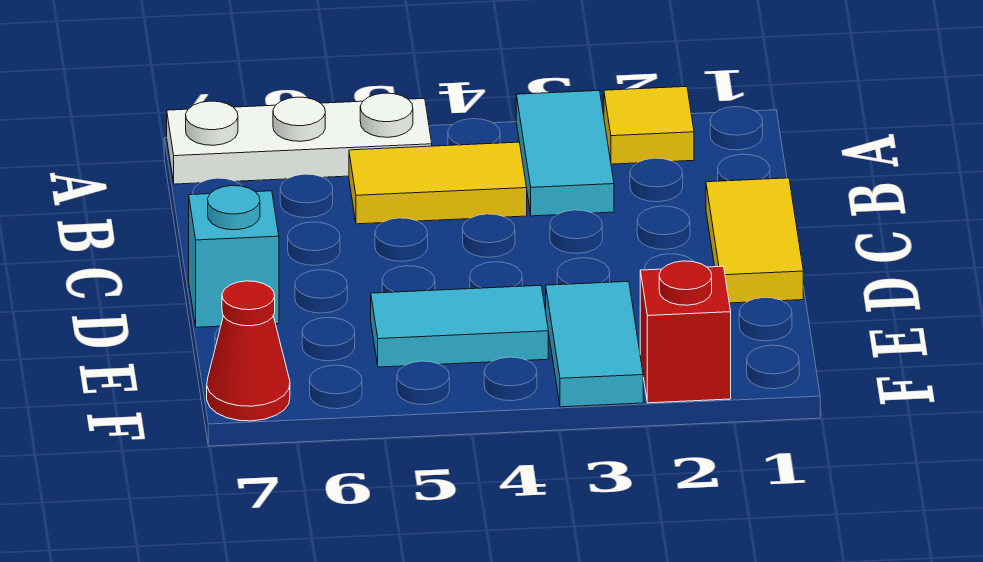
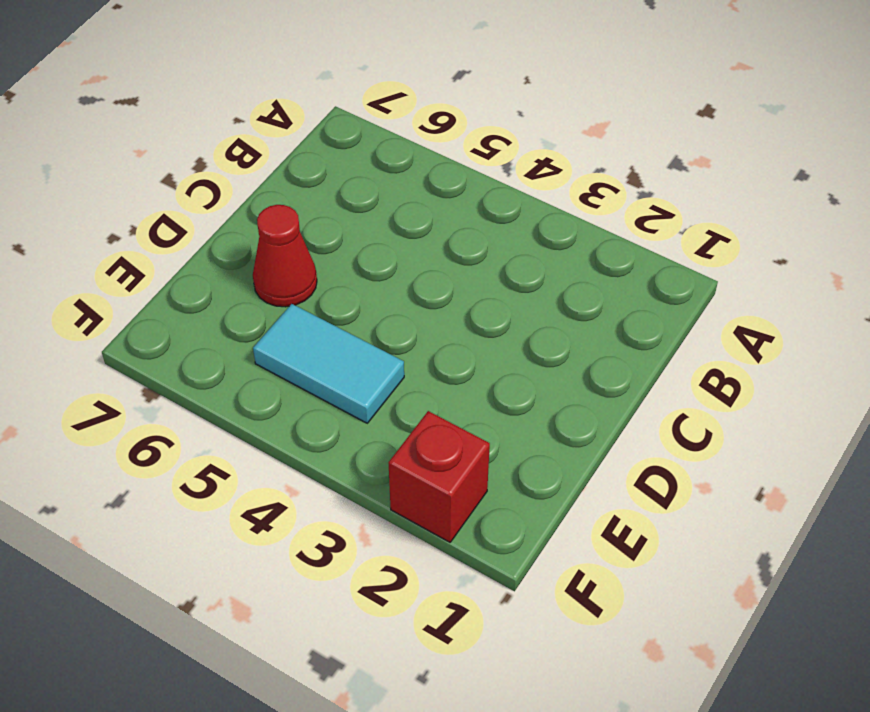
red 1x1 cone [253,205,317,307] -> red 1x1 cone moved to [207,281,290,421]
none -> yellow 1x1 tile [604,87,694,164]
none -> cyan 1x2 tile [516,91,614,216]

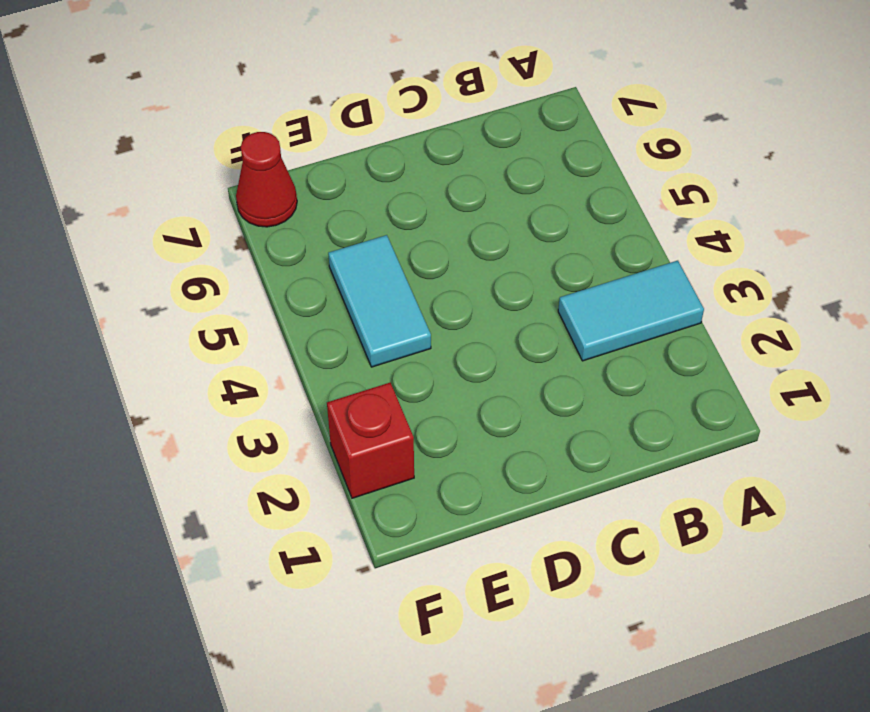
none -> yellow 1x1 tile [604,87,694,164]
none -> white 1x3 plate [167,93,432,184]

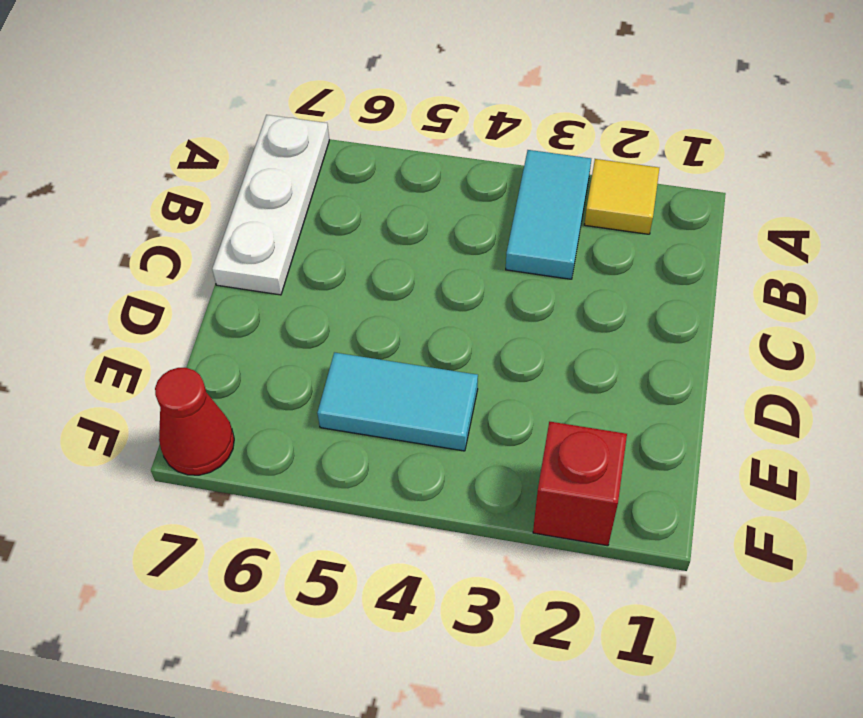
white 1x3 plate [212,115,329,295] -> white 1x3 plate turned to [167,93,432,184]
none -> yellow 1x2 tile [349,142,527,224]
none -> yellow 1x2 tile [706,178,803,303]

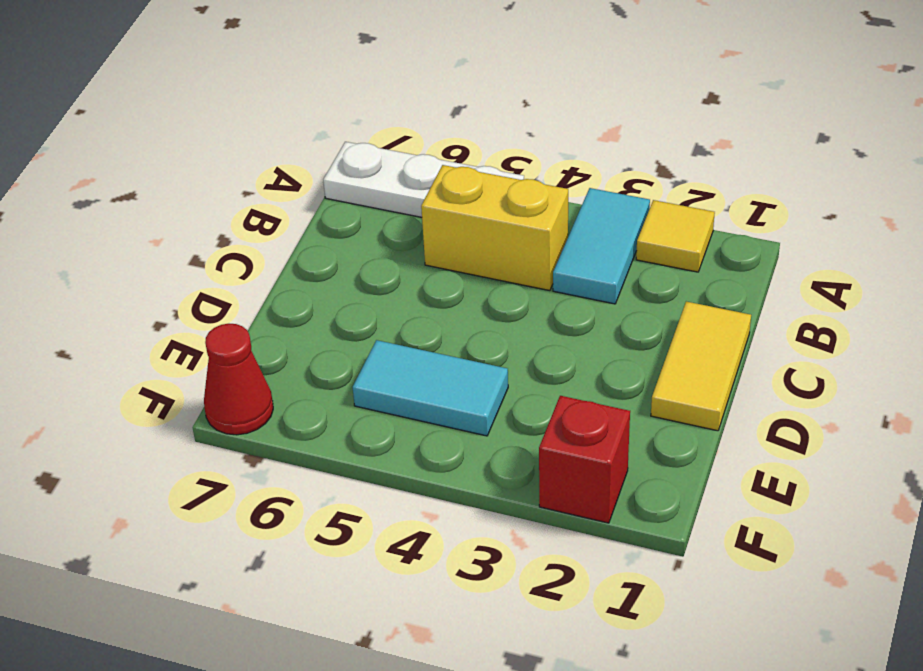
yellow 1x2 brick [421,165,568,291] -> yellow 1x2 tile [349,142,527,224]
none -> cyan 1x1 brick [189,186,279,327]
none -> cyan 1x2 tile [546,281,643,407]

